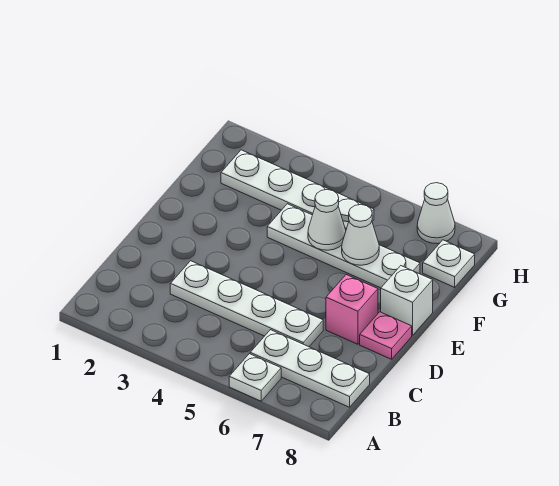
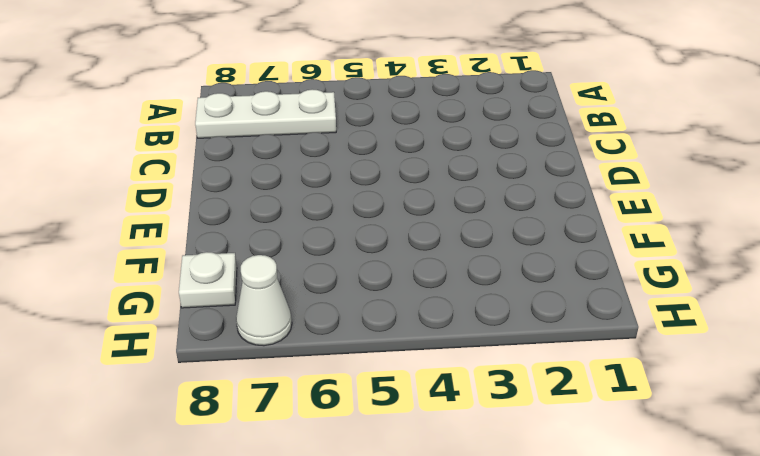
none -> white 1x1 plate [229,354,281,401]
none -> white 1x4 plate [170,261,323,347]
none -> pink 1x1 brick [326,275,378,344]

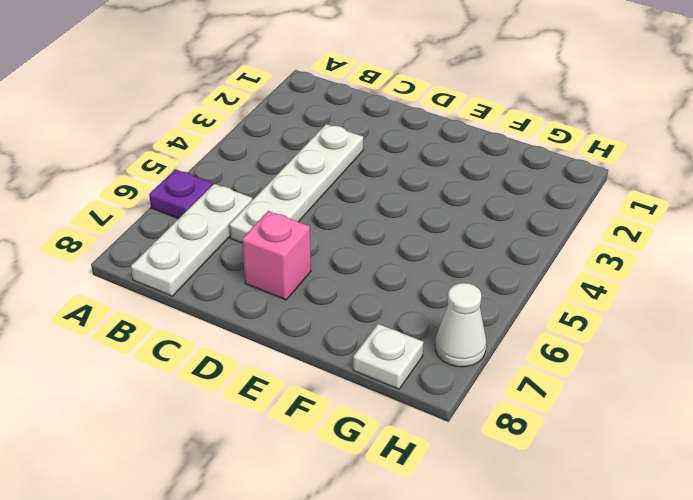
purple 1x1 plate [149,169,212,219] -> white 1x1 plate [229,354,281,401]
none -> pink 1x1 plate [360,312,412,359]
none -> white 1x1 brick [381,266,433,335]
none -> white 1x4 plate [267,204,420,288]

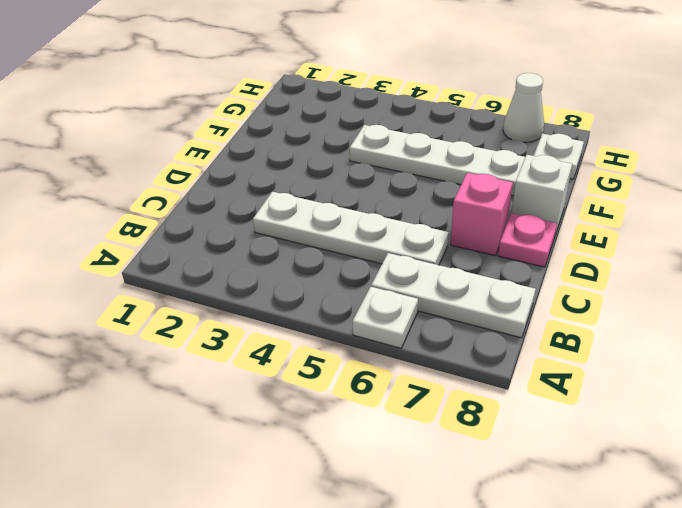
none -> white 1x4 plate [221,150,374,230]
none -> white 1x1 cone [308,190,346,250]
none -> white 1x1 cone [342,205,379,265]

